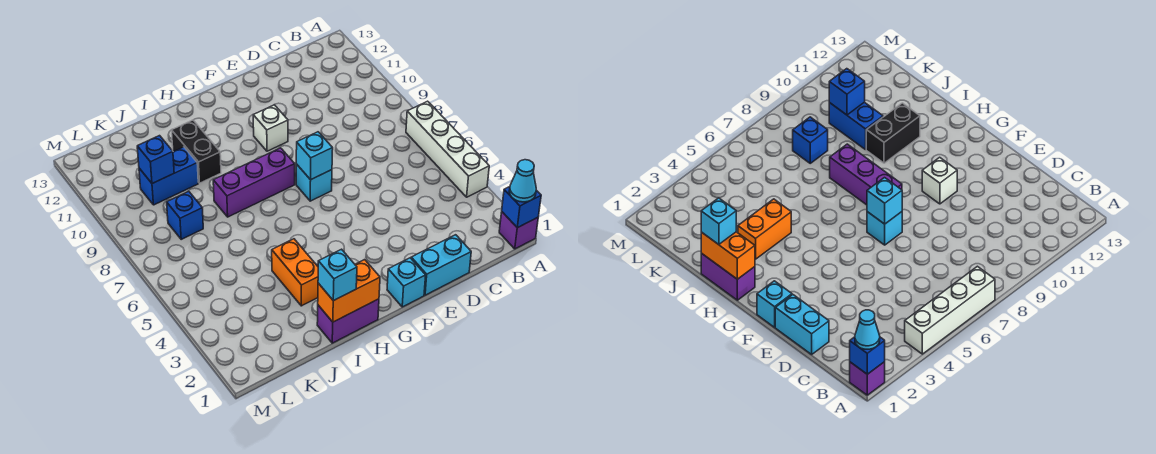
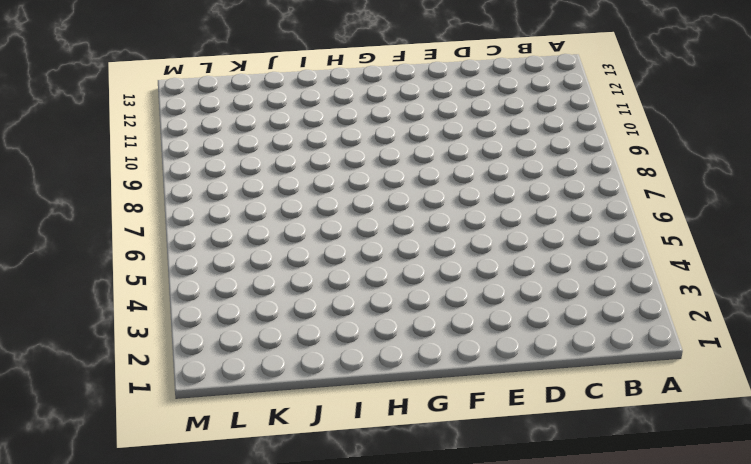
none -> purple 1x1 brick [499,212,538,249]
none -> white 1x4 brick [406,101,489,197]
none -> cyan 1x2 brick [411,235,471,295]

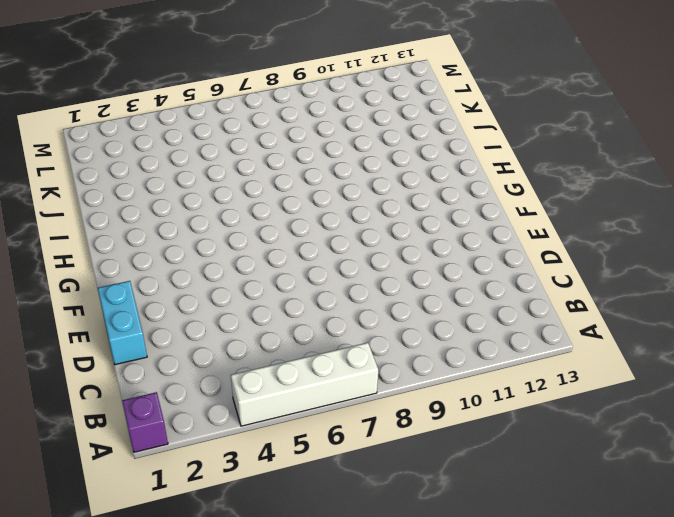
none -> cyan 1x1 brick [387,258,426,307]
none -> cyan 1x1 brick [296,164,332,201]
none -> white 1x1 brick [253,105,288,151]

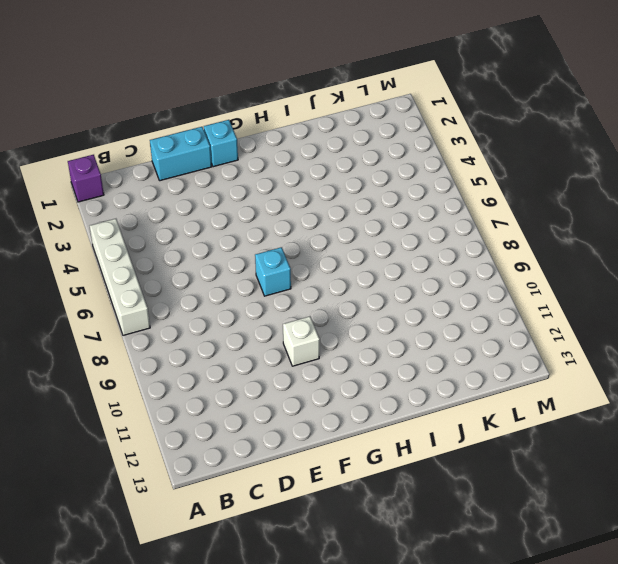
none -> purple 1x3 brick [213,148,295,217]
none -> purple 1x2 brick [317,299,379,343]
none -> orange 1x2 brick [272,239,318,306]

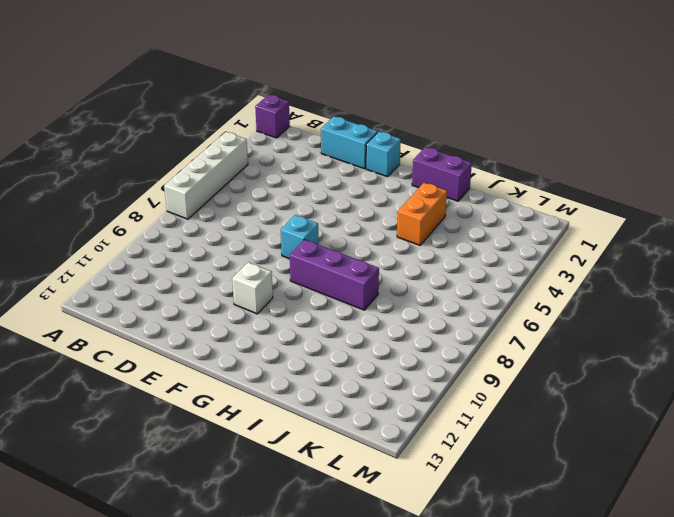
none -> black 1x2 brick [172,120,221,183]
none -> blue 1x2 brick [139,147,198,205]
none -> blue 1x1 brick [167,191,203,239]

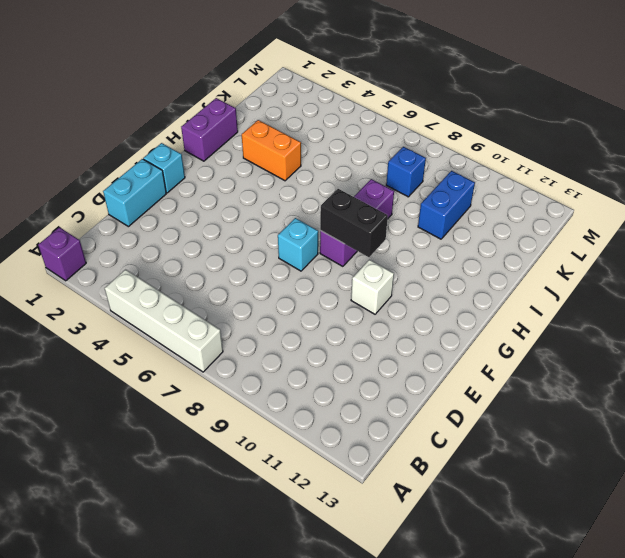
black 1x2 brick [320,189,388,257] -> black 1x2 brick moved to [172,120,221,183]
none -> blue 1x1 brick [502,187,541,228]
none -> cyan 1x1 brick [296,132,333,180]
none -> orange 1x2 brick [318,260,380,322]

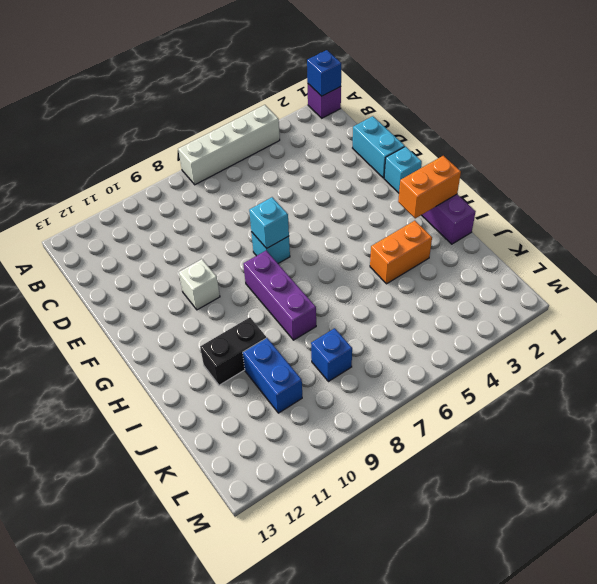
orange 1x2 brick [398,156,461,218] -> orange 1x2 brick turned to [318,260,380,322]
none -> blue 1x1 brick [137,136,174,183]
none -> cyan 1x1 cone [509,160,536,202]
none -> cyan 1x1 brick [318,249,357,301]

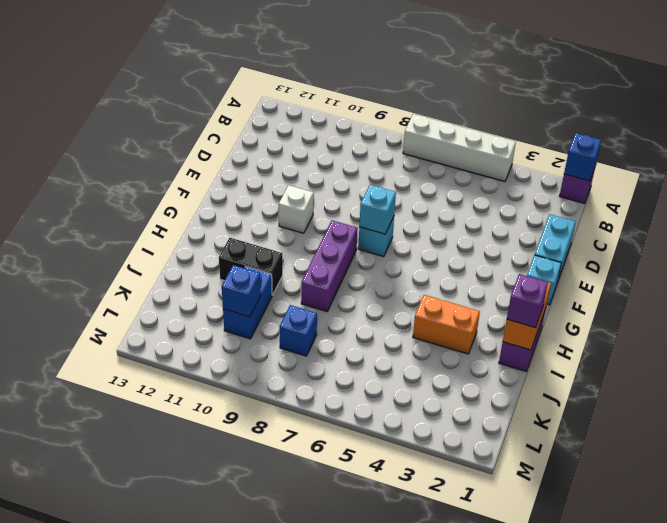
purple 1x1 brick [507,274,548,328] -> cyan 1x1 brick [318,249,357,301]
none -> cyan 1x1 cone [509,160,536,202]

